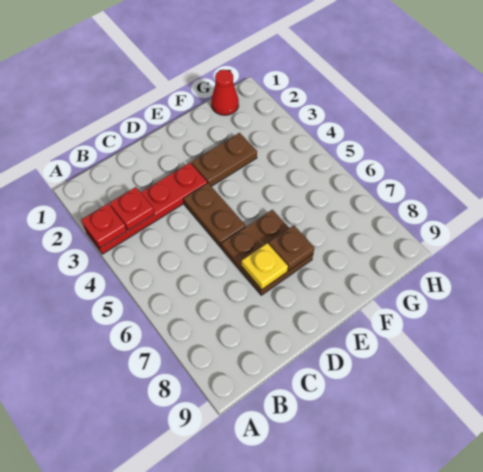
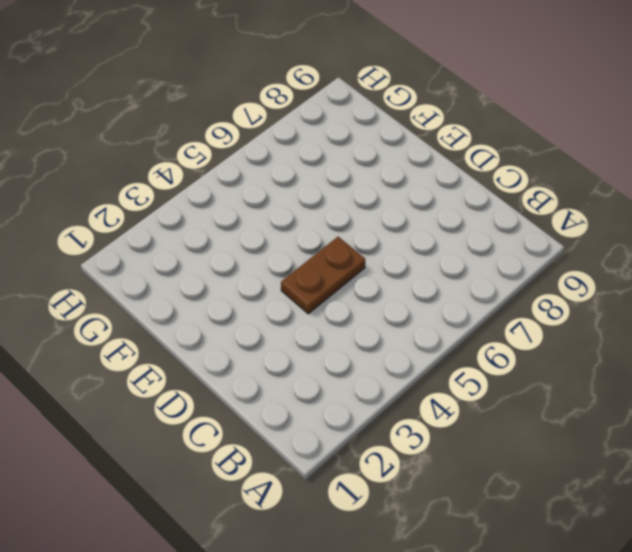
none -> red 1x4 plate [85,163,207,254]
none -> brown 2x2 plate [222,210,313,295]

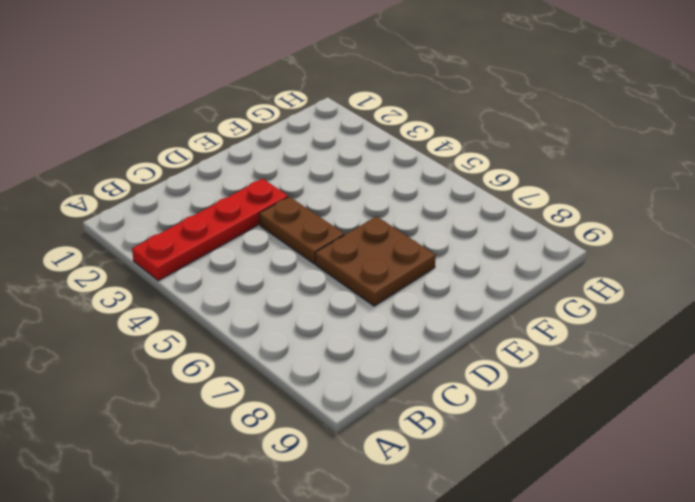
none -> brown 1x2 plate [191,133,257,186]
none -> red 1x1 cone [211,70,239,115]

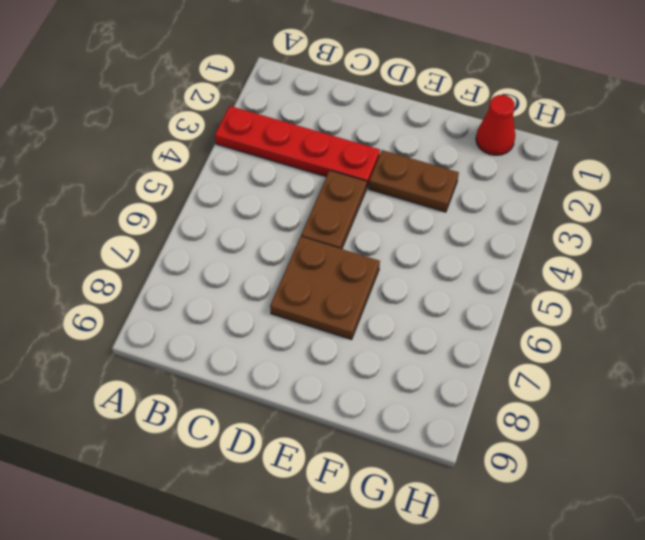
none -> red 1x1 plate [81,204,127,248]
none -> red 1x1 plate [110,187,154,230]

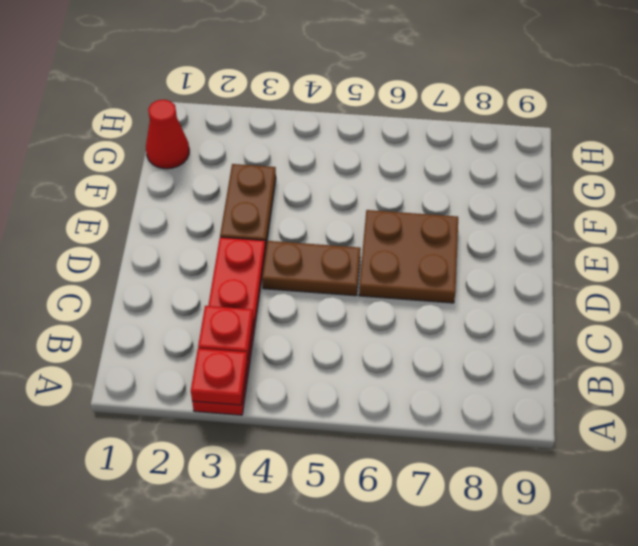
none -> yellow 1x1 plate [242,243,288,290]
none -> brown 1x1 plate [269,225,314,271]

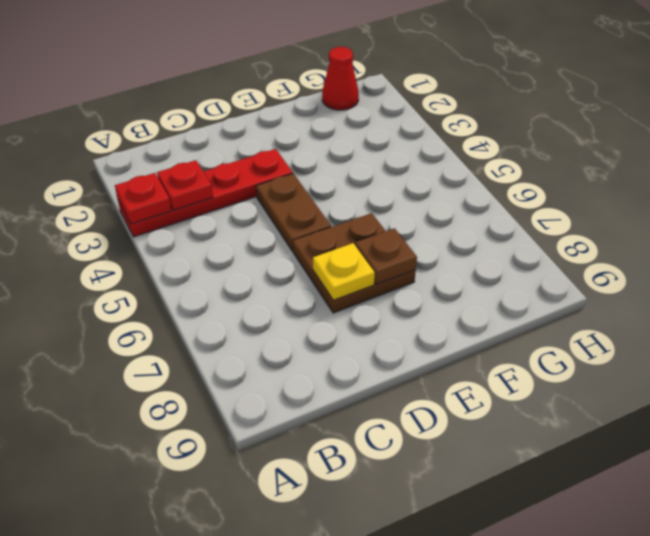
none -> brown 1x2 plate [191,133,257,186]

